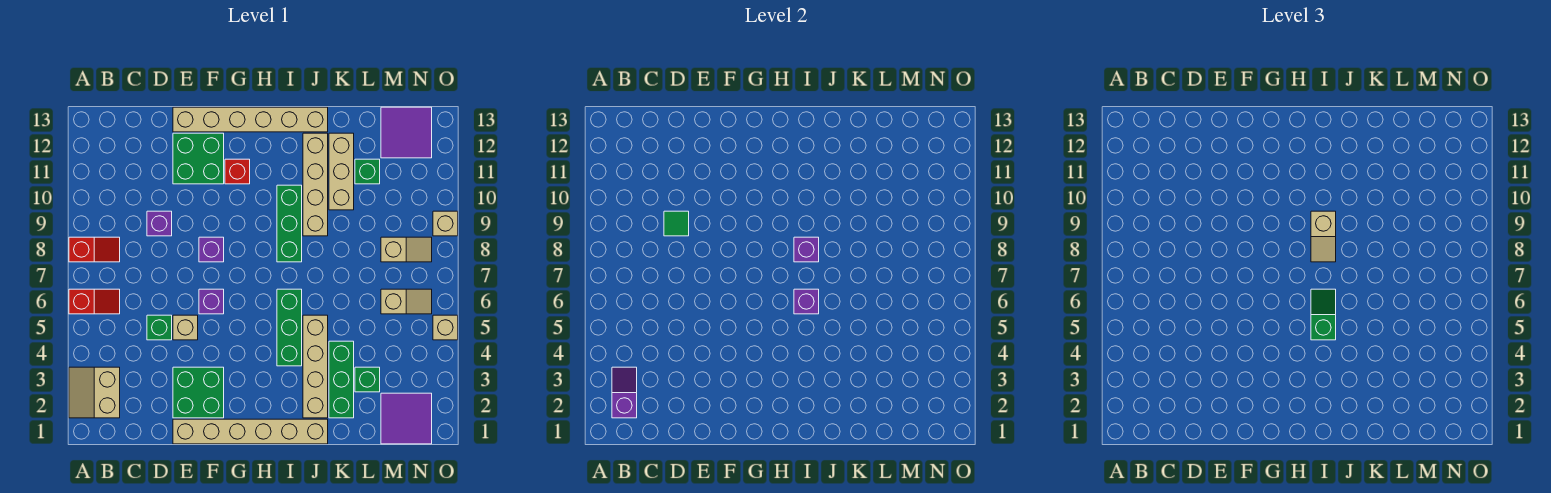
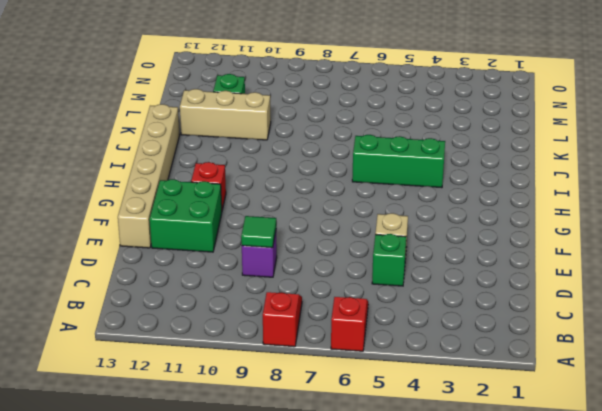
none -> tan 2x2 slope [69,367,120,418]
none -> tan 1x6 brick [173,419,328,444]
none -> green 2x2 brick [173,367,224,418]
none -> purple 1x1 brick [199,289,224,314]

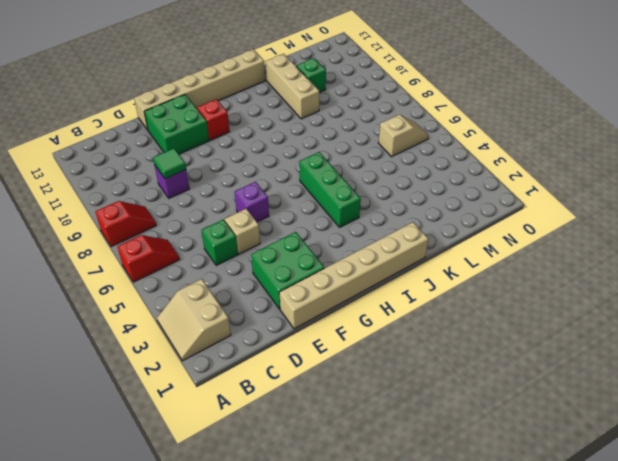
none -> purple 1x1 brick [199,237,224,262]
none -> green 1x3 brick [277,185,302,262]
none -> tan 1x4 brick [303,315,328,418]
none -> tan 1x4 brick [303,133,328,236]

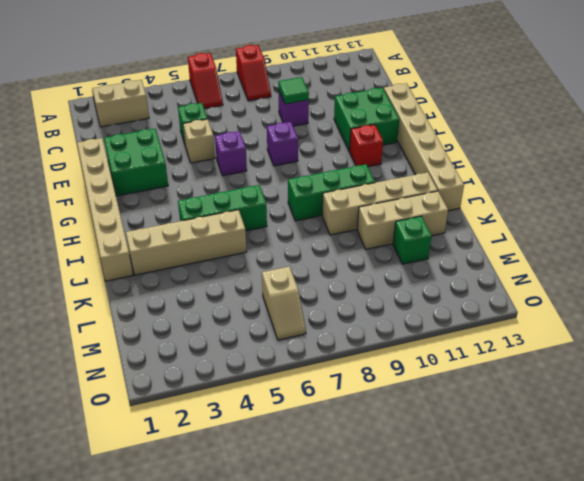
none -> green 1x3 brick [329,341,354,418]
none -> green 1x1 brick [355,367,380,392]
none -> purple 2x2 tile [381,393,432,444]
none -> tan 1x2 slope [381,237,432,262]

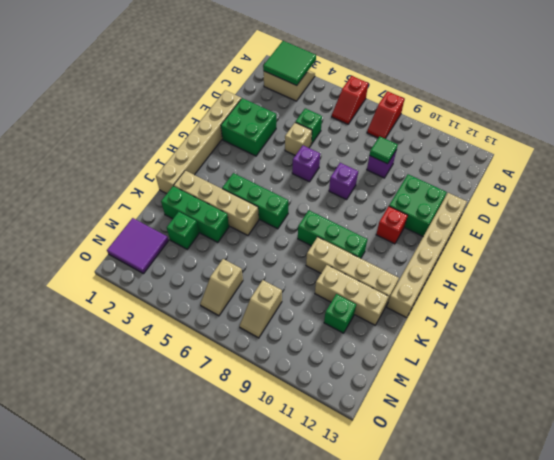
green 2x2 tile [263,41,316,86] -> purple 1x2 slope [612,367,637,418]
none -> purple 2x2 tile [381,107,432,158]
none -> tan 1x1 brick [433,315,458,340]
none -> tan 1x1 brick [433,211,458,236]
none -> purple 1x1 brick [794,289,819,314]

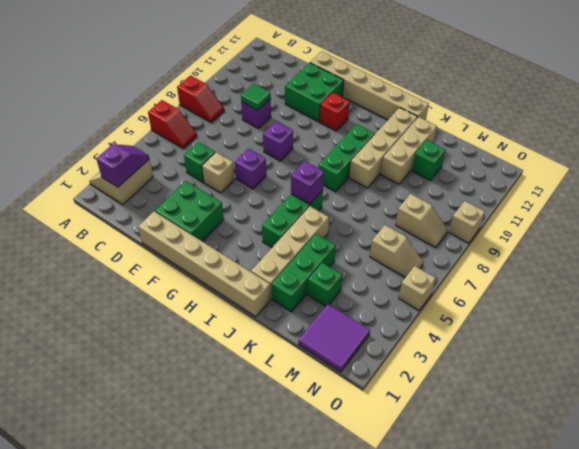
none -> purple 2x2 tile [381,107,432,158]
none -> purple 1x1 brick [794,237,819,262]
none -> green 1x2 slope [1311,289,1336,340]
none -> tan 1x2 slope [1311,211,1336,262]

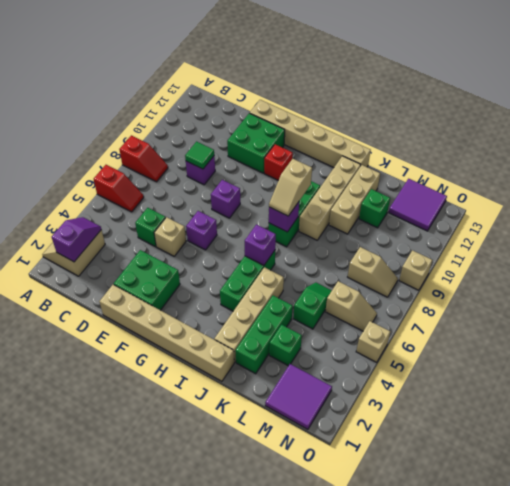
green 1x2 slope [293,283,332,329] -> green 1x2 slope moved to [1311,289,1336,340]

